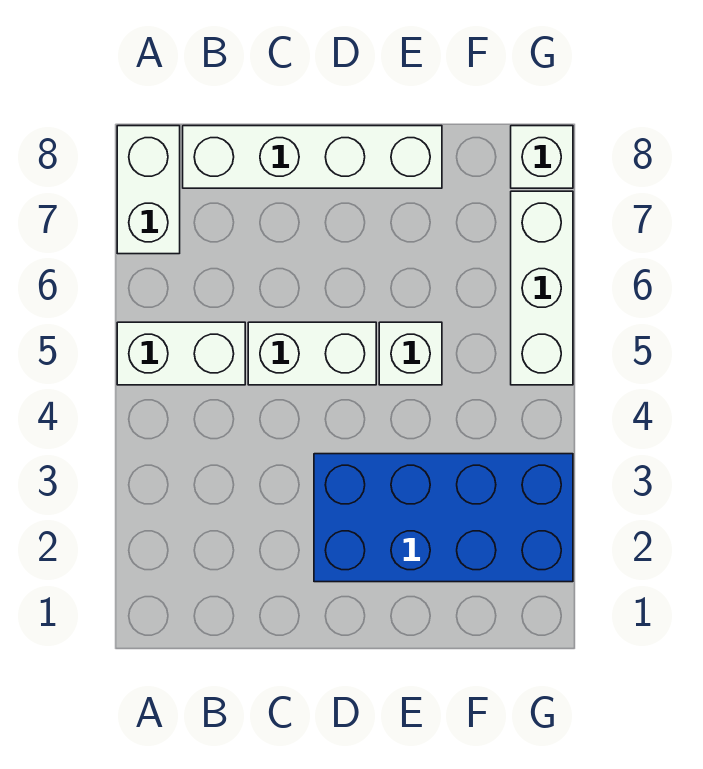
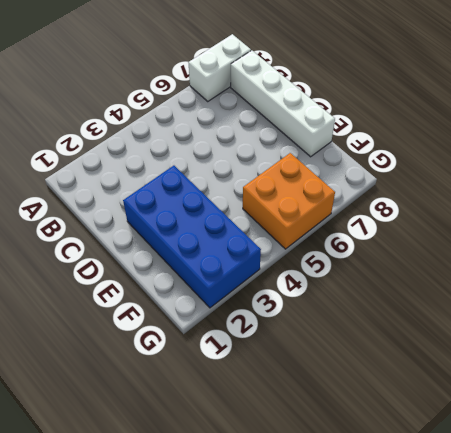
orange 2x2 brick [243,153,335,249] -> white 1x3 brick [511,191,573,385]
none -> white 1x2 brick [117,322,245,385]
none -> white 1x2 brick [248,322,376,385]

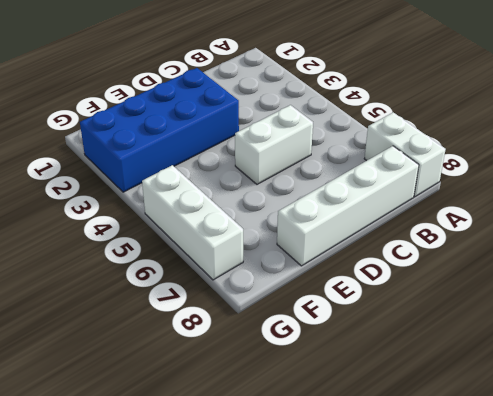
none -> white 1x2 brick [117,322,245,385]
none -> white 1x1 brick [379,322,442,385]

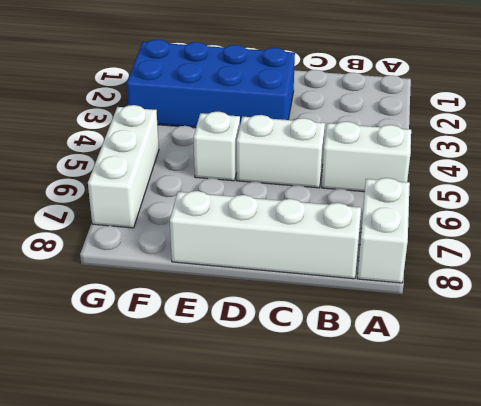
none -> white 1x1 brick [511,126,573,188]

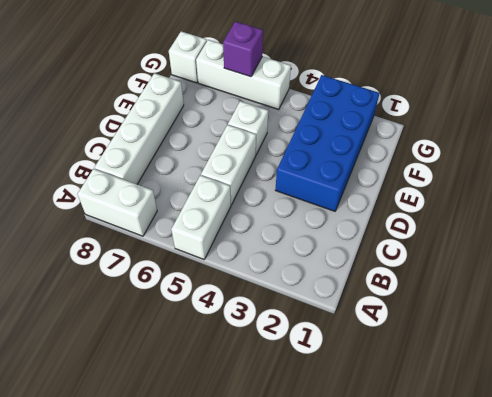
purple 1x1 brick [223,22,263,77] -> none

